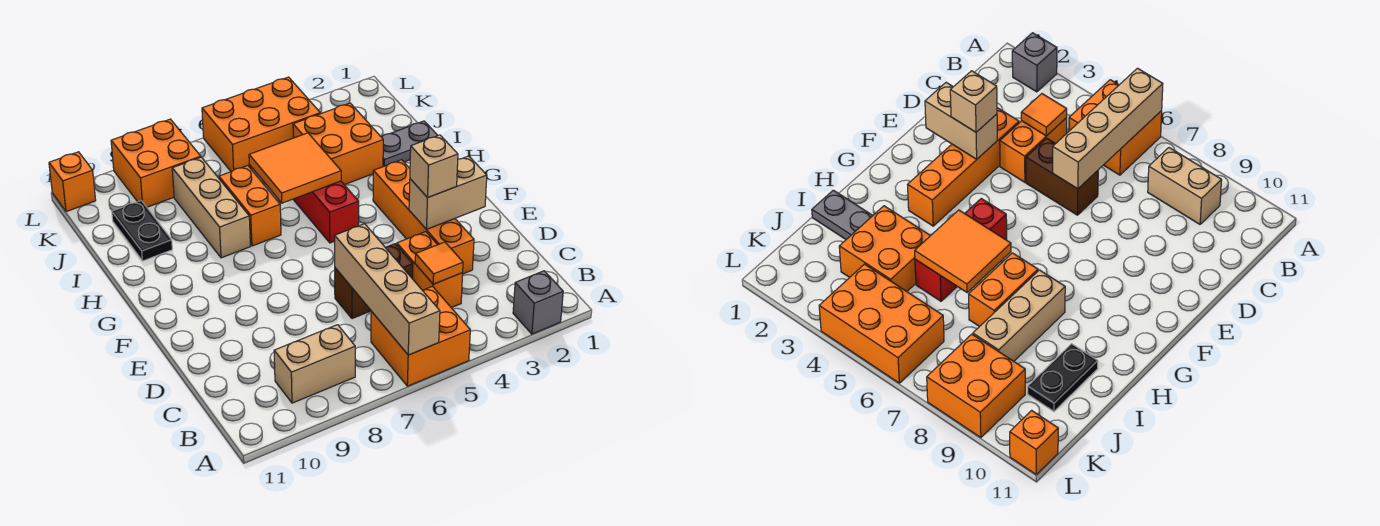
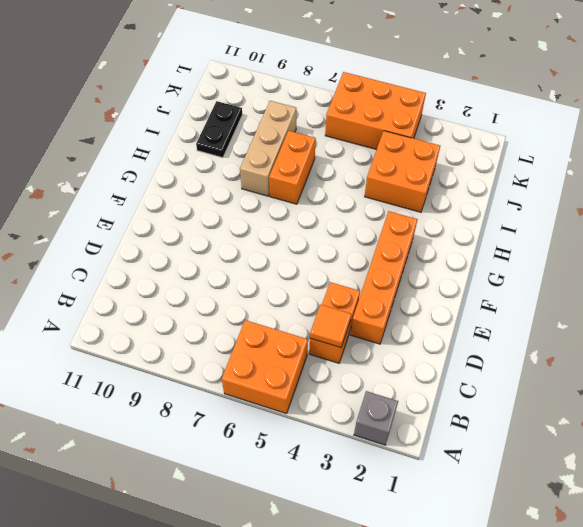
none -> tan 1x2 brick [274,325,355,403]
none -> brown 1x2 brick [335,244,413,319]
none -> red 1x3 brick [293,181,359,243]

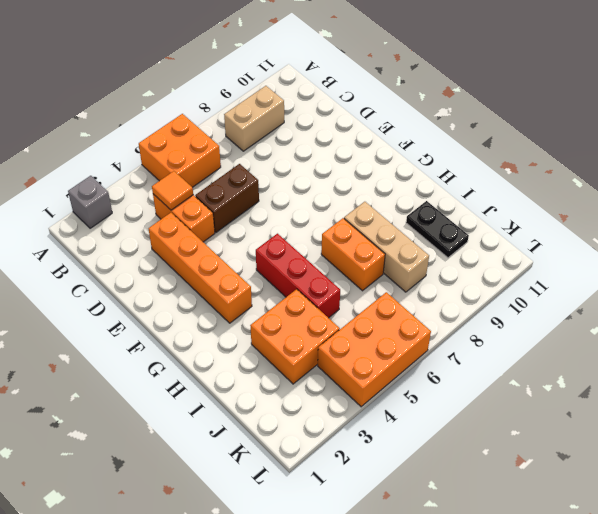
none -> grey 1x2 plate [382,121,438,167]
none -> orange 2x2 brick [111,119,201,207]
none -> orange 1x1 brick [49,152,96,212]

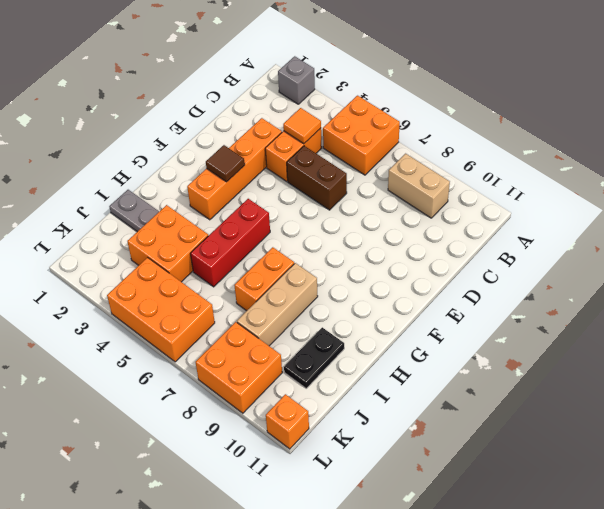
brown 1x1 tile [206,145,245,182] -> none
none -> tan 1x4 brick [335,224,440,355]
none -> tan 1x2 brick [409,156,487,229]
none -> orange 2x2 tile [249,133,341,203]

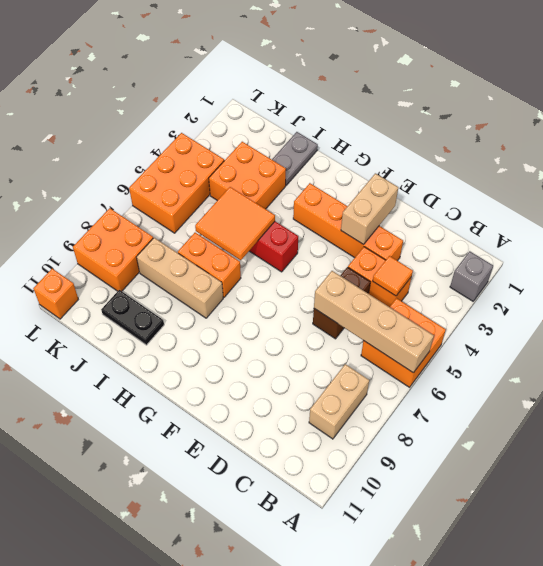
none -> tan 1x1 brick [410,135,458,198]

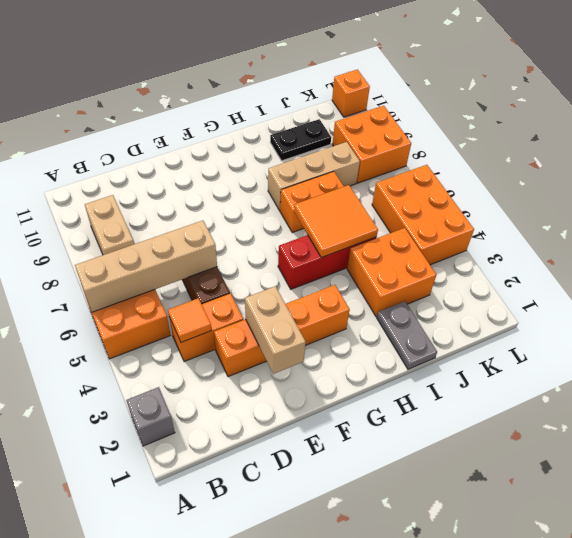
none -> tan 1x1 brick [410,135,458,198]

